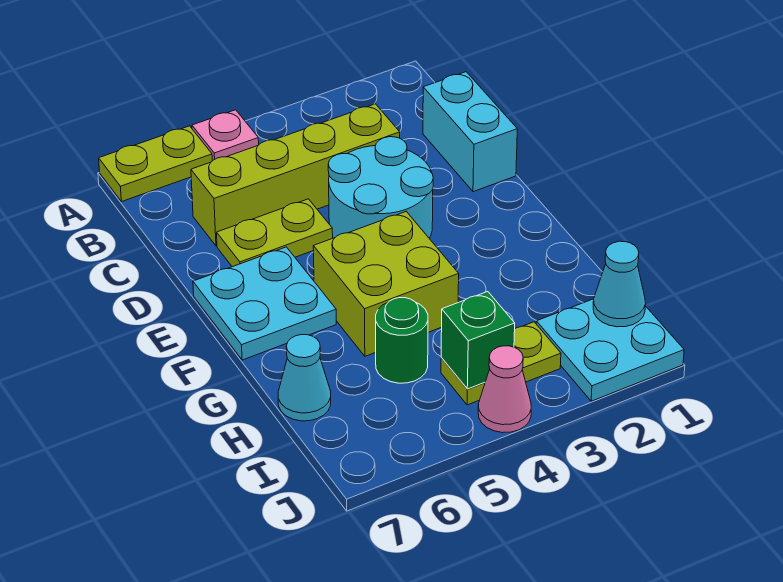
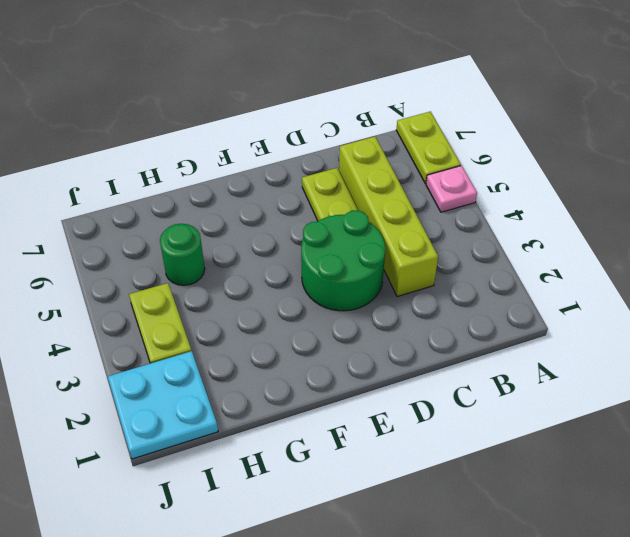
green 2x2 round brick [301,210,385,311] -> cyan 2x2 round brick [328,137,433,238]
none -> cyan 1x2 brick [423,72,517,192]
none -> cyan 2x2 plate [193,247,336,360]
none -> lime 2x2 brick [313,212,459,356]

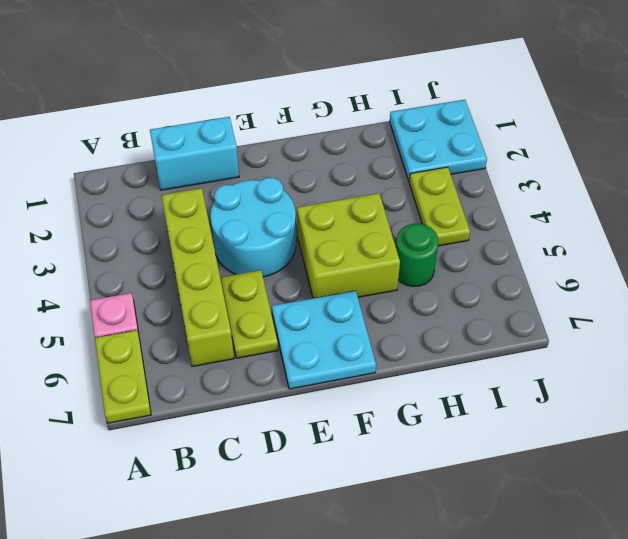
none -> cyan 1x1 cone [278,335,331,421]
none -> pink 1x1 cone [478,346,531,433]
none -> cyan 1x1 cone [593,241,646,327]

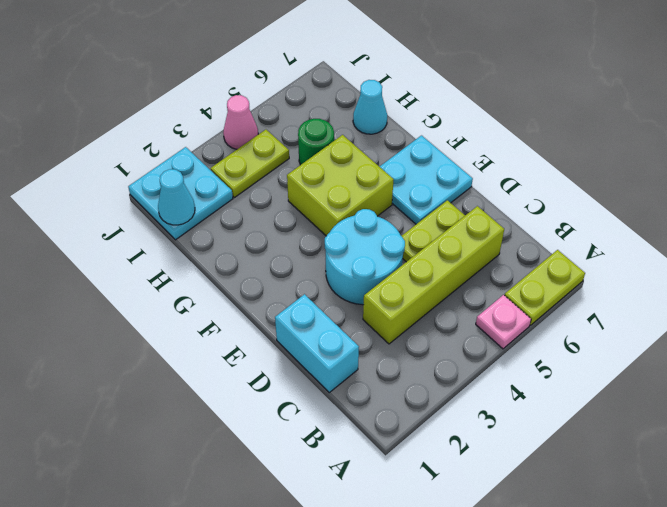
none -> green 1x1 brick [441,292,515,389]

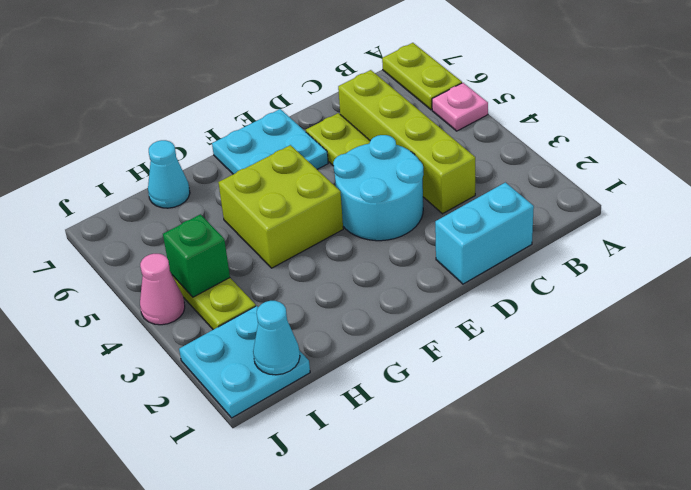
none -> green 1x1 round brick [376,298,428,383]

